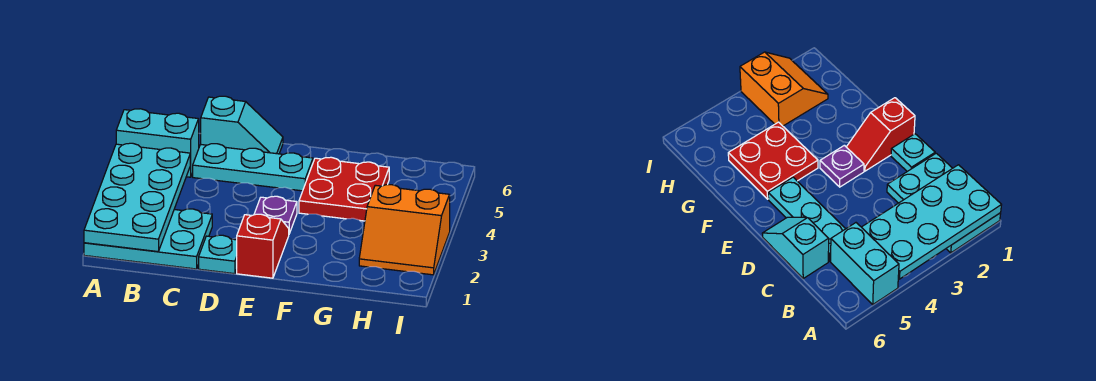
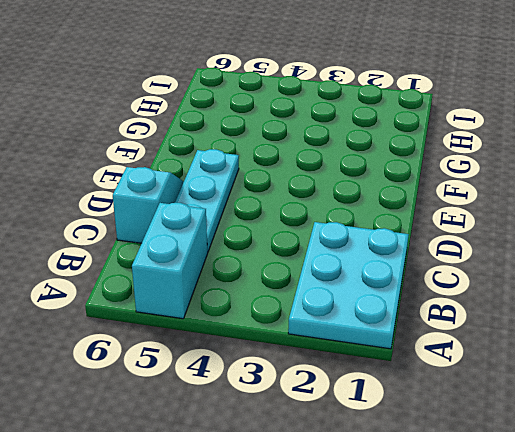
none -> cyan 1x1 plate [199,235,237,274]
none -> red 1x2 slope [237,214,289,278]

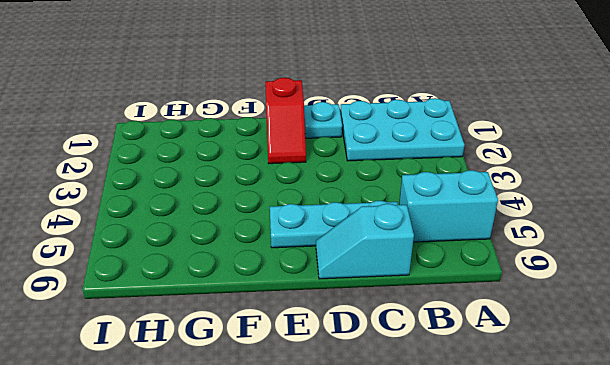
none -> purple 1x1 plate [254,196,297,233]
none -> red 2x2 plate [299,157,389,221]

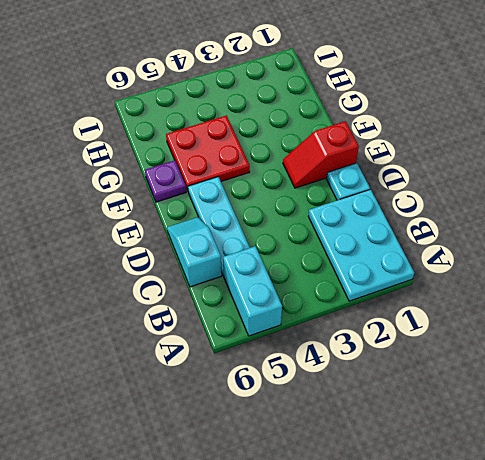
purple 1x1 plate [145,160,186,202] -> purple 1x1 plate moved to [254,196,297,233]
none -> orange 2x2 slope [359,185,450,275]
none -> cyan 2x4 plate [84,143,190,252]

